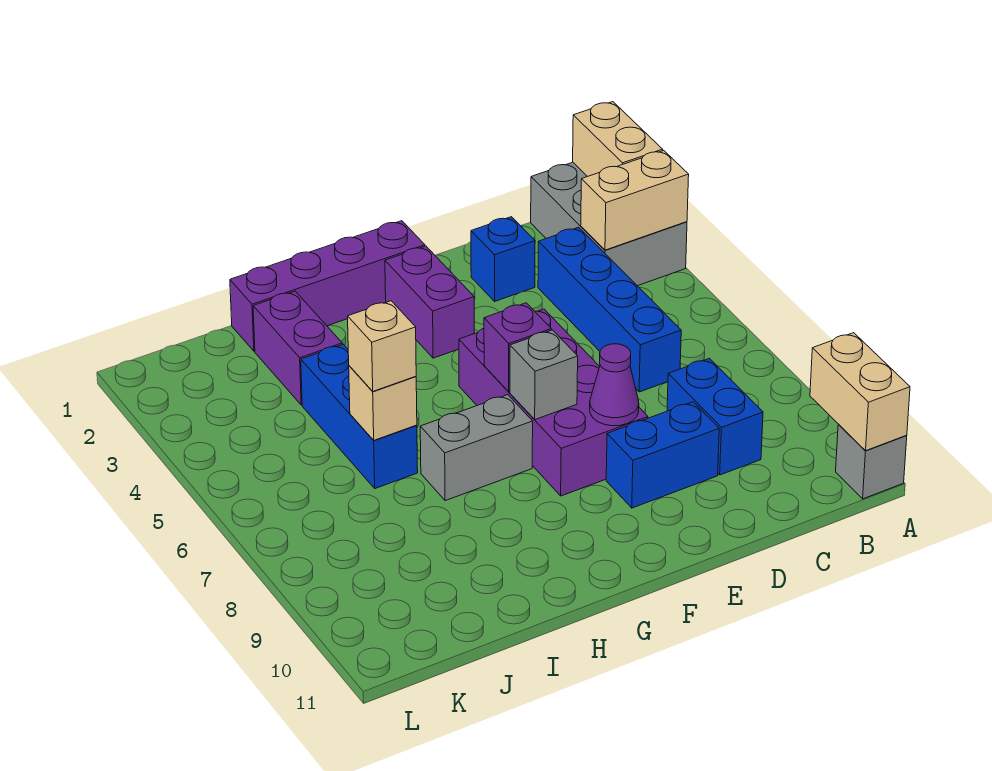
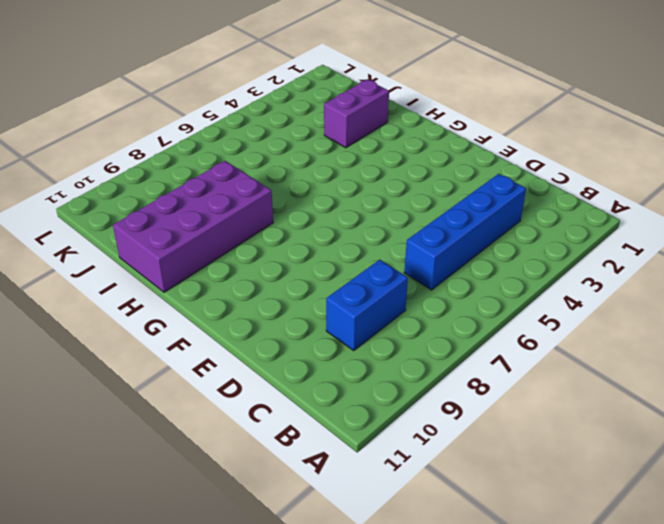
purple 2x4 brick [113,161,273,292] -> purple 2x4 brick moved to [459,309,648,496]
none -> grey 2x3 brick [531,162,687,286]
none -> grey 1x1 brick [836,425,907,499]
none -> blue 1x1 brick [471,217,535,301]

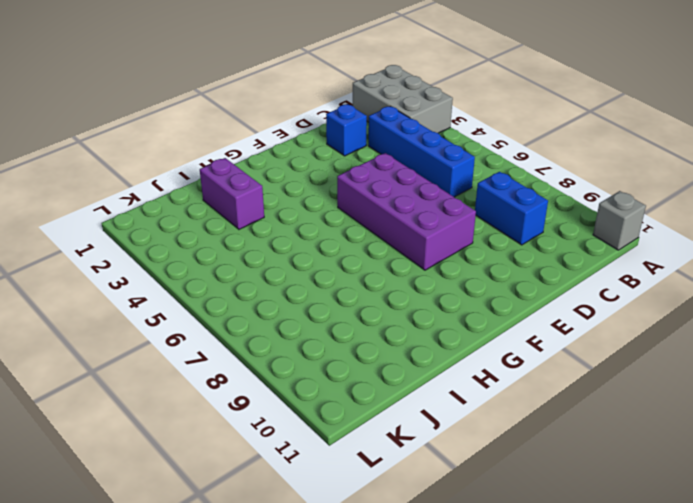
none -> blue 1x2 brick [606,402,719,508]
none -> purple 1x4 brick [230,221,425,351]
none -> purple 1x2 brick [385,246,474,358]

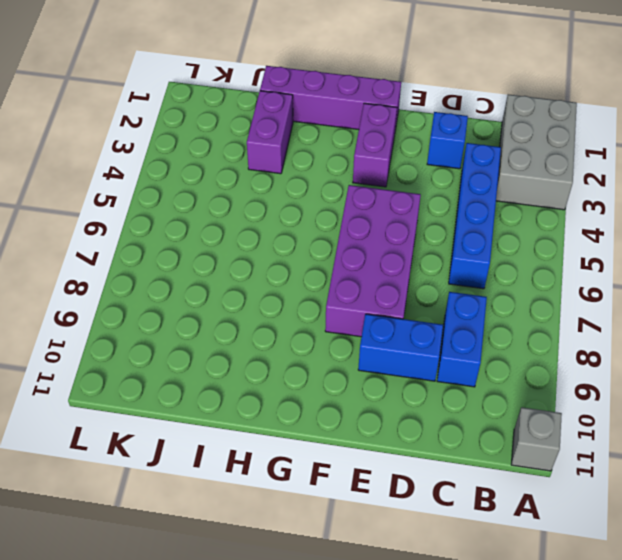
none -> grey 1x2 brick [420,395,533,501]
none -> blue 1x3 brick [301,344,418,488]
none -> tan 1x2 brick [573,102,663,177]

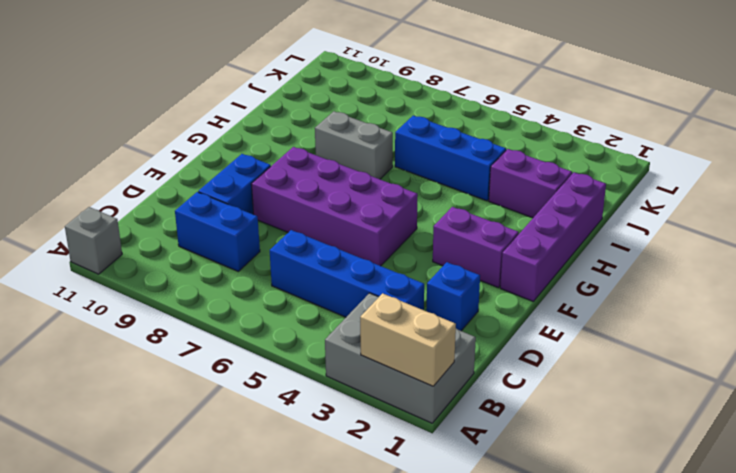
grey 1x2 brick [315,111,393,179] -> grey 1x2 brick turned to [420,395,533,501]
none -> tan 1x2 brick [581,151,689,250]
none -> tan 1x2 brick [810,333,910,450]
none -> purple 1x1 cone [590,344,639,426]

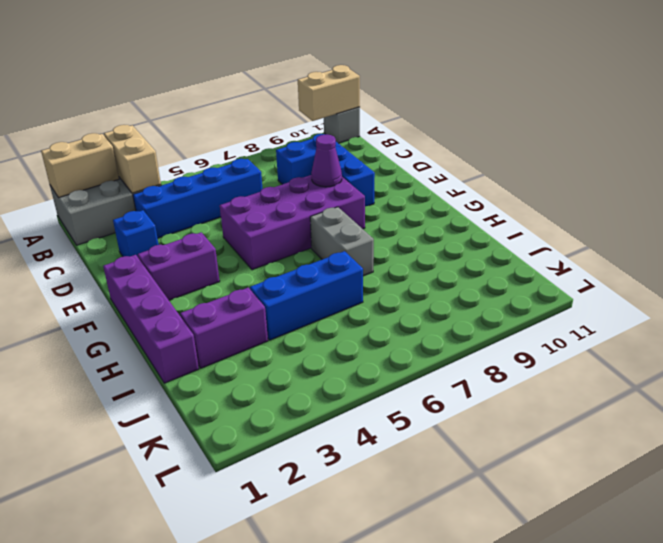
none -> purple 1x1 brick [484,303,551,392]
none -> grey 1x1 brick [510,330,578,419]
none -> tan 1x1 brick [349,366,417,440]

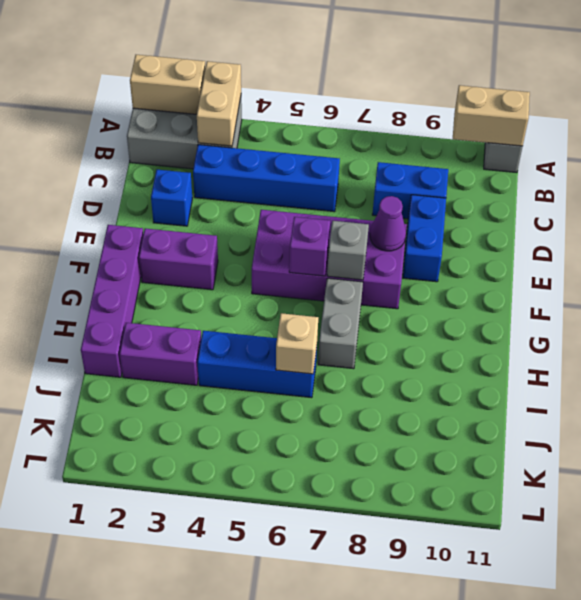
none -> tan 1x1 brick [348,301,416,391]

